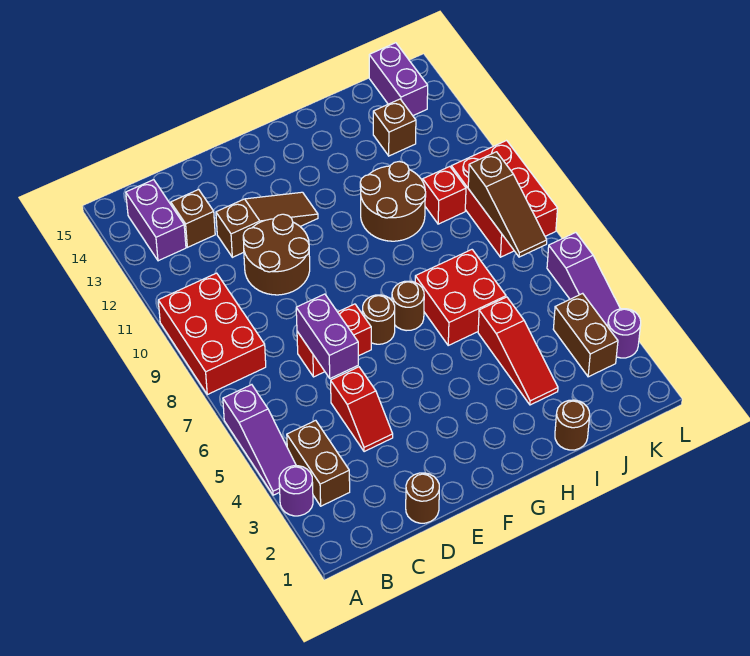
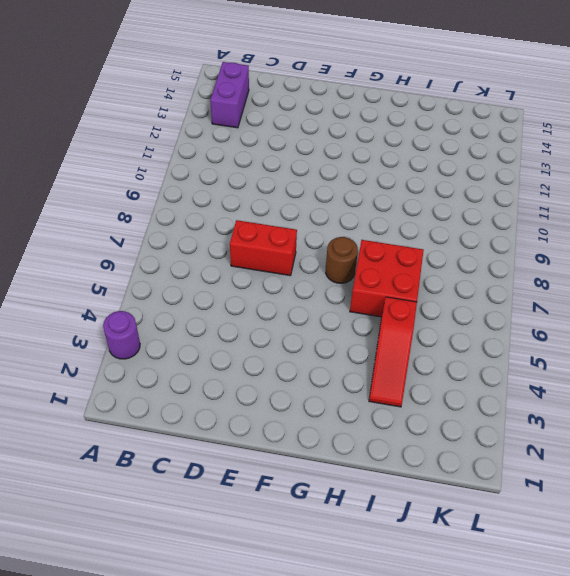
none -> purple 1x3 slope [223,385,296,495]
none -> red 2x3 brick [158,273,266,394]
none -> brown 1x2 brick [287,420,350,506]

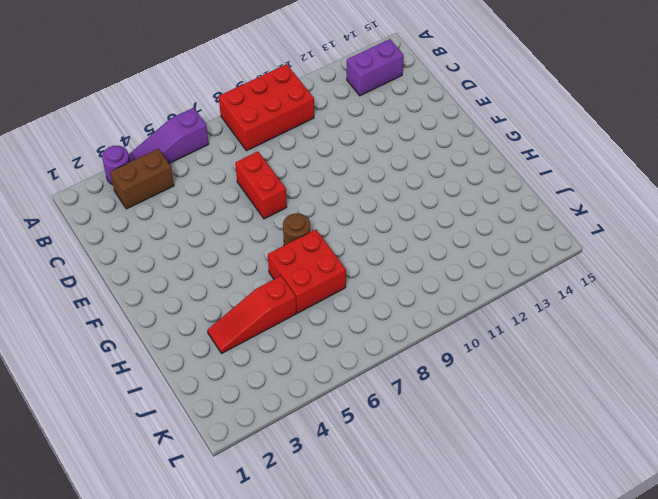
none -> brown 1x1 brick [171,189,215,247]
none -> brown 1x1 round brick [406,473,439,523]
none -> red 1x2 slope [331,367,393,452]

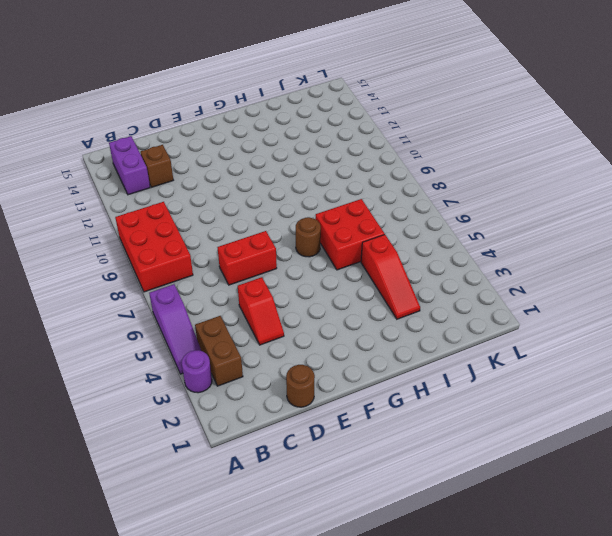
none -> brown 2x2 round brick [243,214,310,295]
none -> brown 1x3 slope [216,192,318,257]
none -> brown 1x1 round brick [363,295,395,344]

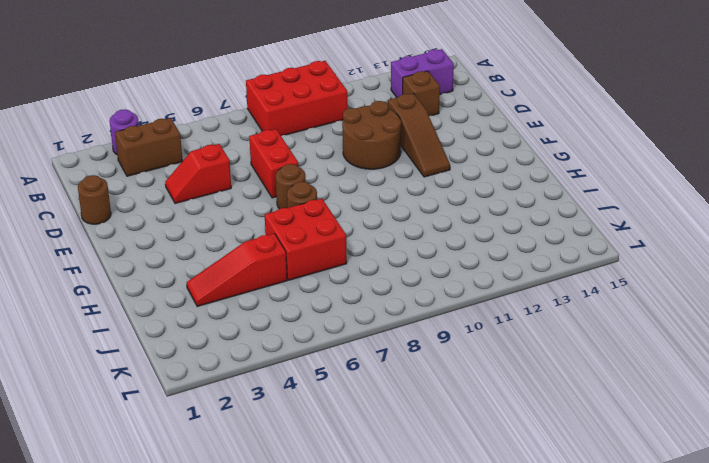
none -> purple 1x3 slope [223,385,296,495]
none -> brown 2x2 round brick [360,162,426,241]
none -> brown 1x1 round brick [555,400,590,450]

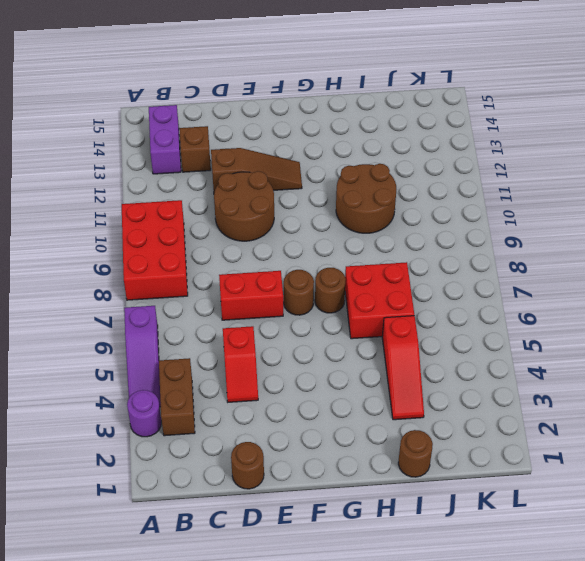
none -> red 1x1 brick [423,167,466,224]
none -> brown 1x1 brick [373,99,416,156]
none -> brown 1x2 brick [553,293,618,377]

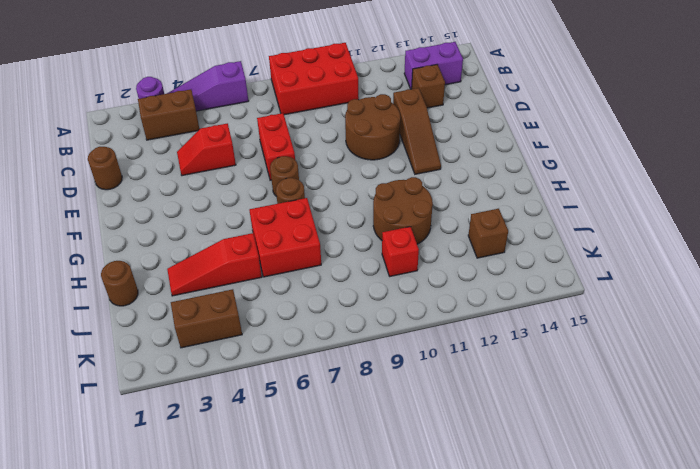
none -> red 2x3 brick [451,141,558,257]
none -> purple 1x2 brick [369,43,428,115]
none -> purple 1x1 round brick [608,309,641,358]

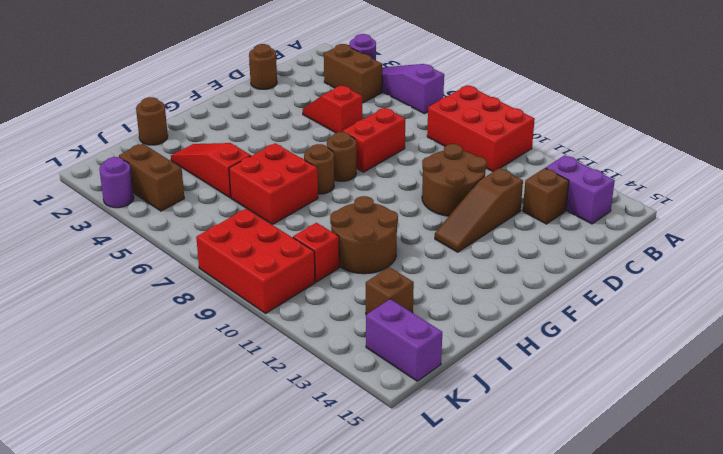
none -> purple 1x3 slope [547,233,620,326]
none -> purple 1x2 brick [296,294,358,378]
none -> brown 1x3 slope [468,152,547,257]

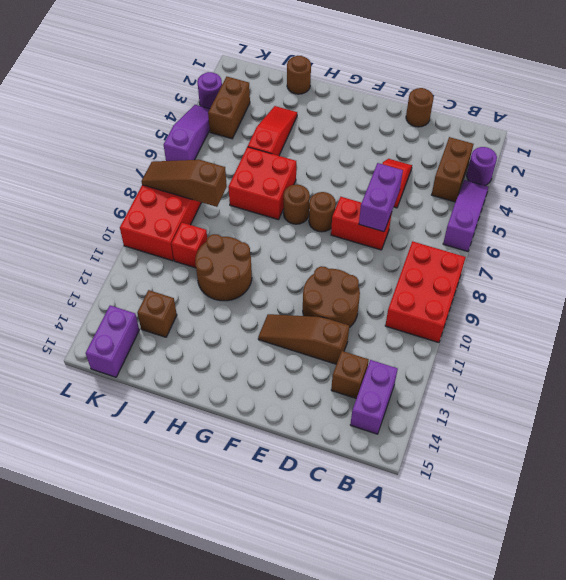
brown 1x3 slope [141,160,227,207] -> brown 1x3 slope turned to [468,152,547,257]

